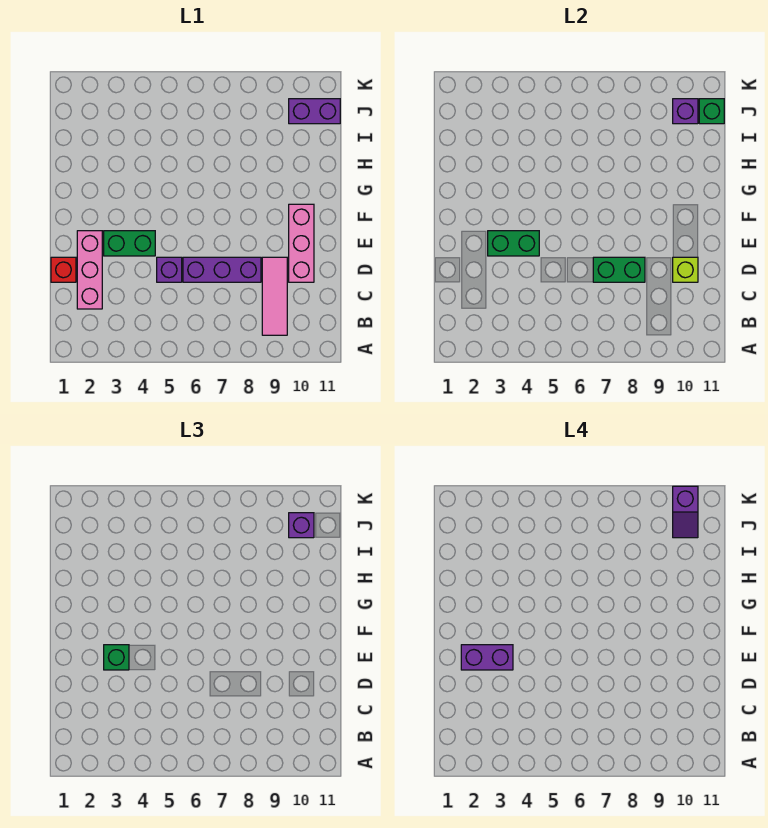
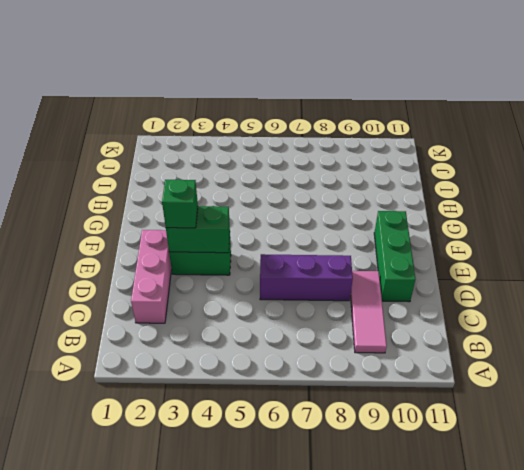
green 1x3 brick [374,211,416,302] -> pink 1x3 brick [289,204,314,282]
none -> red 1x1 brick [51,257,76,282]
none -> purple 1x1 brick [157,257,182,282]
none -> purple 1x2 brick [289,99,340,124]

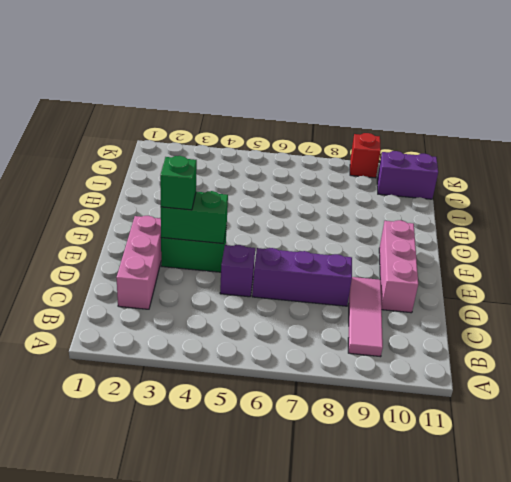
red 1x1 brick [350,133,381,178] -> red 1x1 brick moved to [51,257,76,282]
none -> green 1x2 brick [593,257,645,282]
none -> lime 1x1 brick [673,257,698,282]
none -> purple 1x1 brick [673,99,698,124]

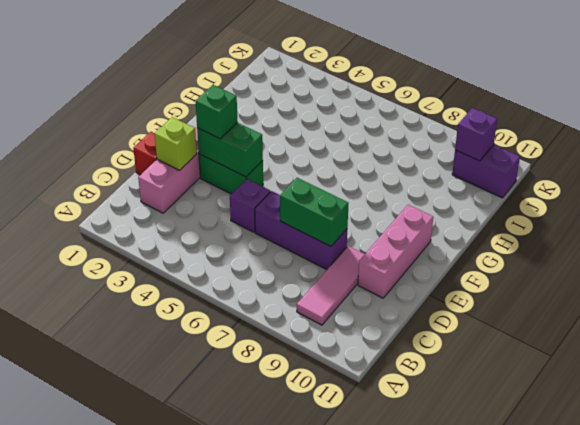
lime 1x1 brick [154,117,197,170] -> lime 1x1 brick moved to [673,257,698,282]
none -> green 1x1 brick [699,99,724,124]
none -> purple 1x1 brick [289,513,314,538]
none -> purple 1x2 brick [461,645,513,670]

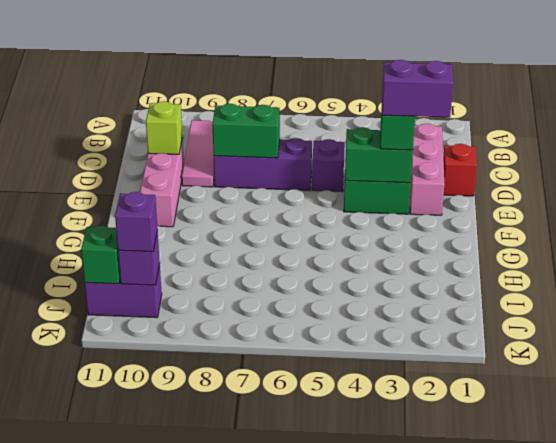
none -> purple 1x2 slope [673,486,698,538]

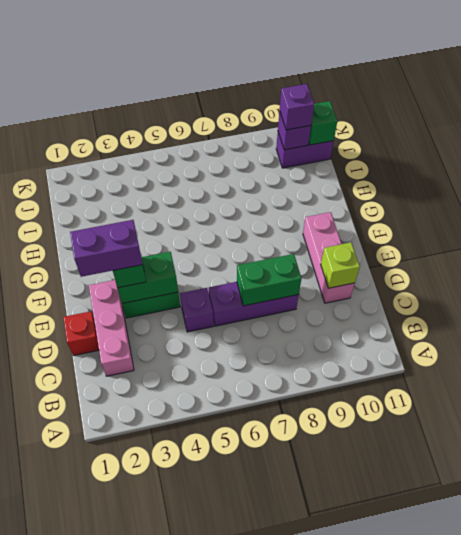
none -> pink 1x3 tile [262,257,287,335]
none -> purple 1x2 slope [673,486,698,538]

